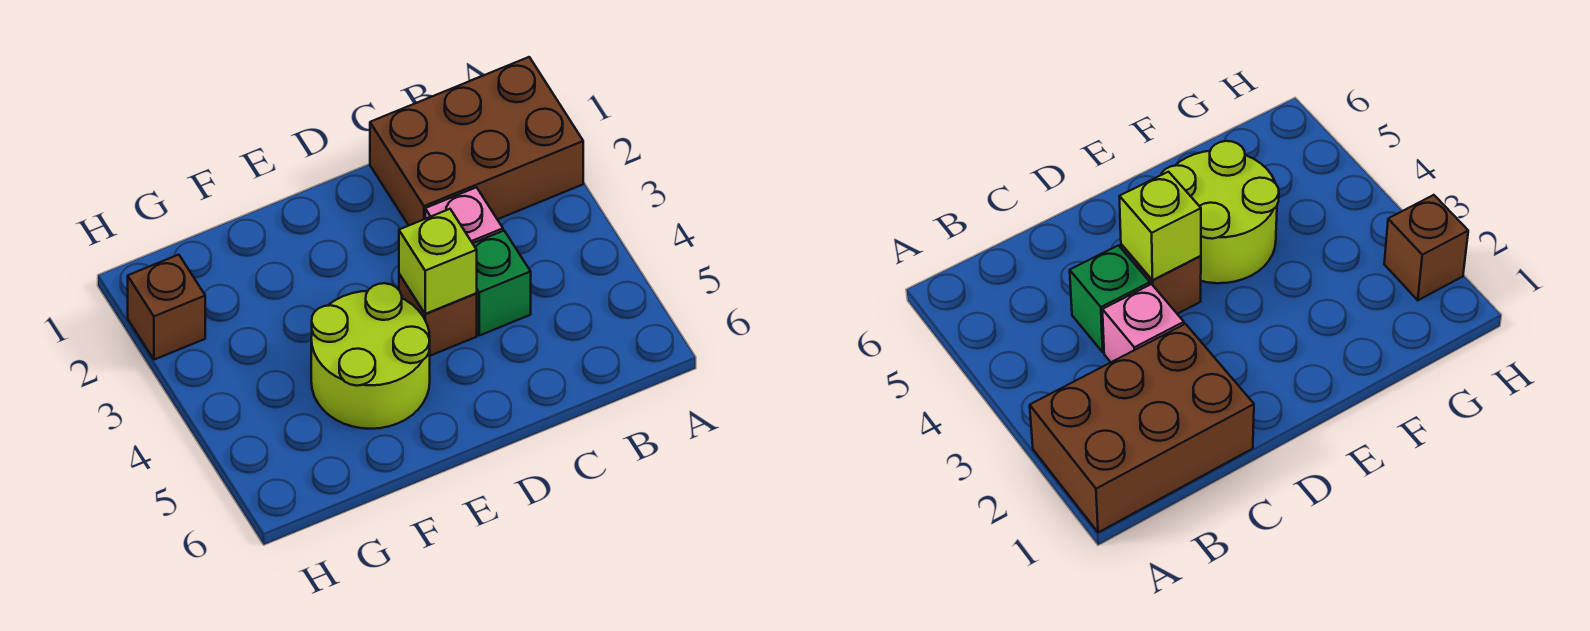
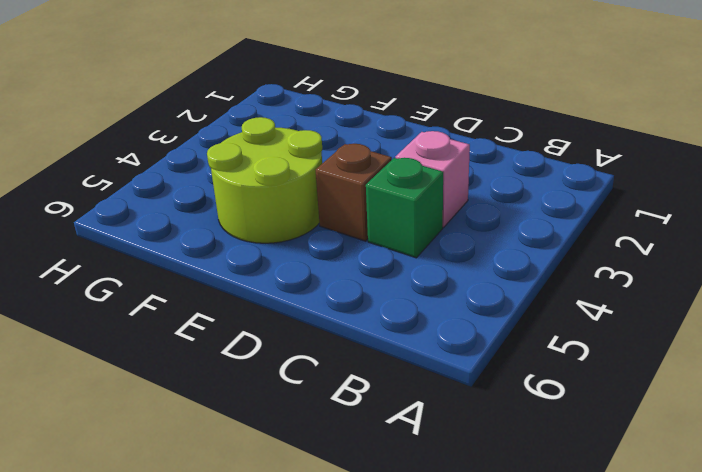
none -> brown 2x3 brick [370,57,583,225]
none -> brown 1x1 brick [128,255,205,360]

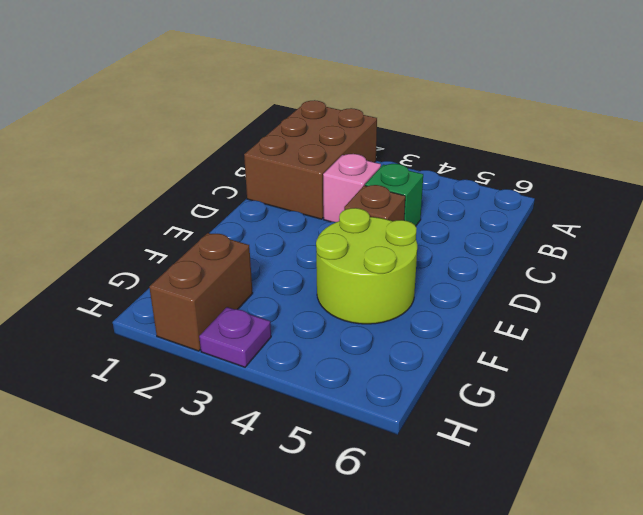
brown 1x2 brick [149,233,253,351] -> brown 1x1 brick [128,255,205,360]
purple 1x1 plate [199,307,271,367] -> none
none -> lime 1x1 brick [399,209,477,314]

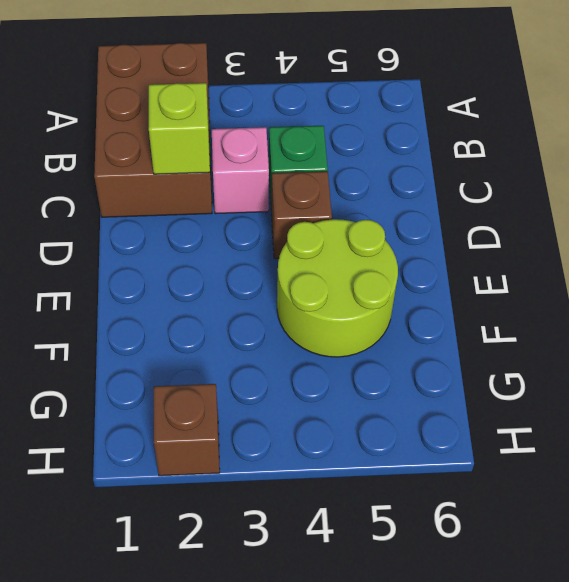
lime 1x1 brick [149,83,210,174] -> lime 1x1 brick moved to [399,209,477,314]

